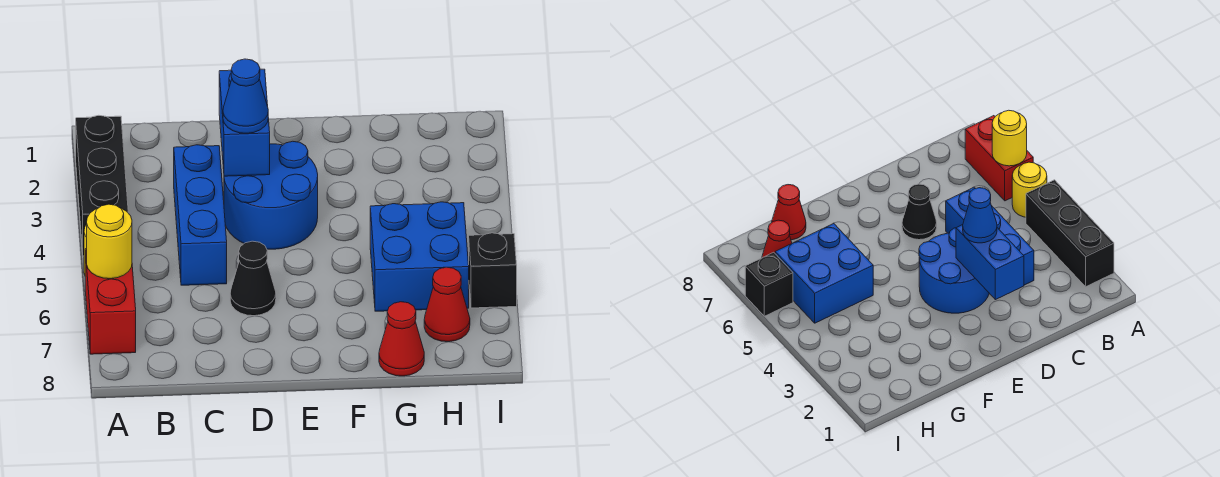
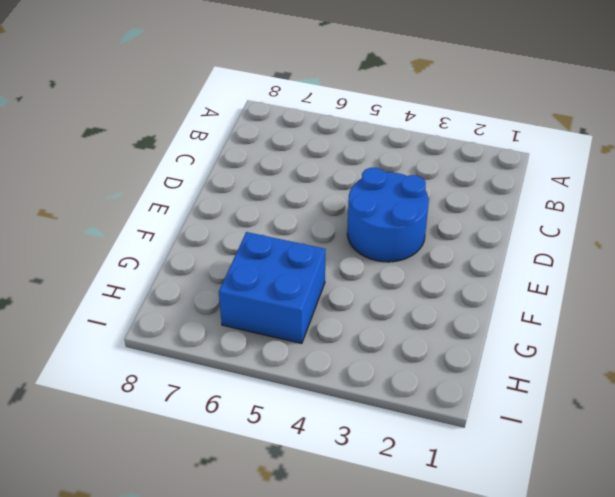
none -> black 1x3 brick [76,115,128,256]
none -> yellow 1x1 round brick [1012,162,1047,217]
none -> red 1x2 brick [85,249,136,354]

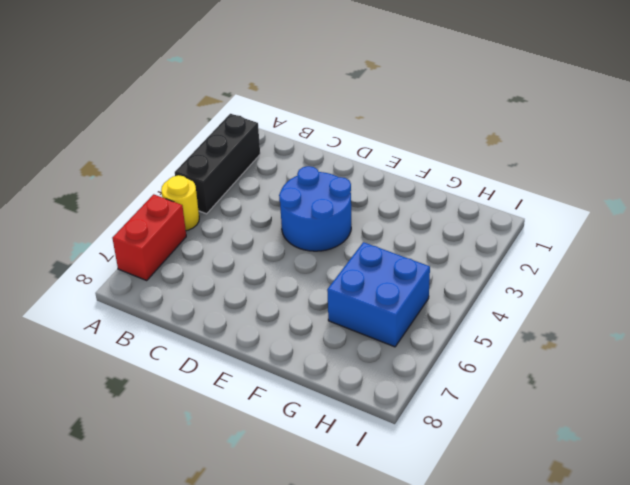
none -> blue 1x3 brick [174,145,227,285]
none -> black 1x1 cone [230,241,276,316]
none -> red 1x1 cone [379,302,424,376]

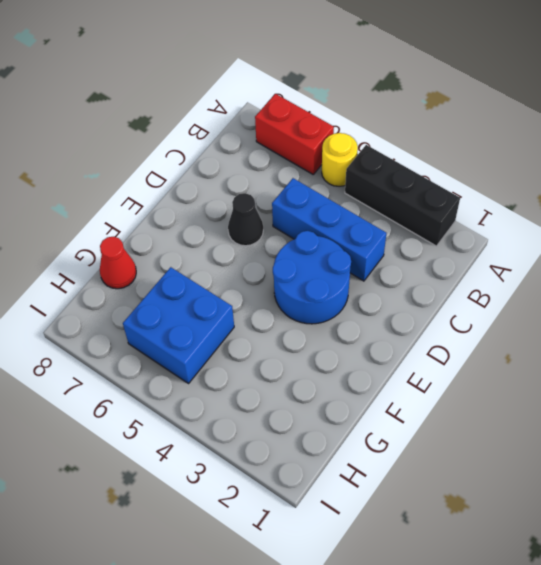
none -> red 1x1 cone [424,267,470,342]
none -> black 1x1 brick [469,233,517,308]
none -> yellow 1x1 round brick [87,204,132,279]

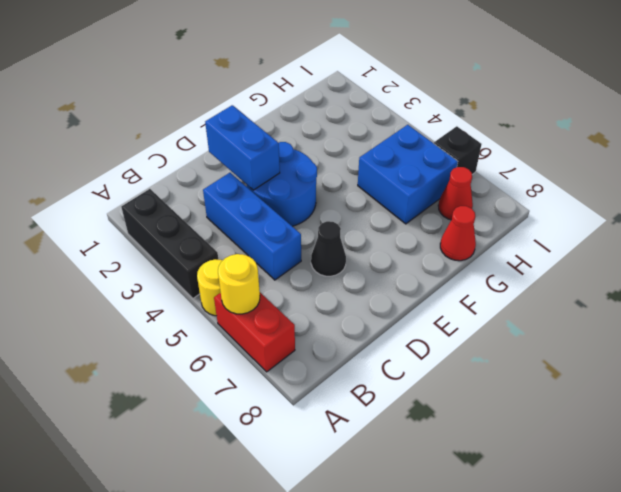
none -> blue 1x1 cone [223,59,268,133]

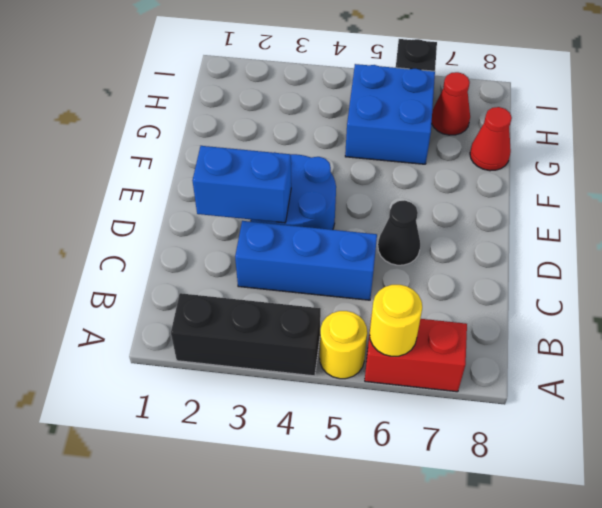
none -> blue 1x1 cone [223,59,268,133]

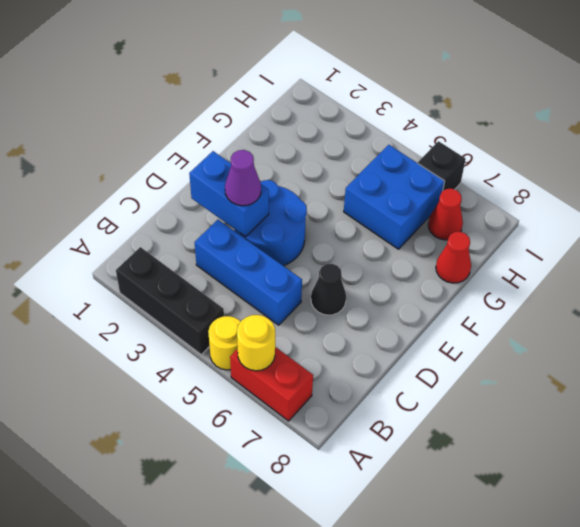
purple 1x1 cone [225,150,261,206] -> blue 1x1 cone [223,59,268,133]

